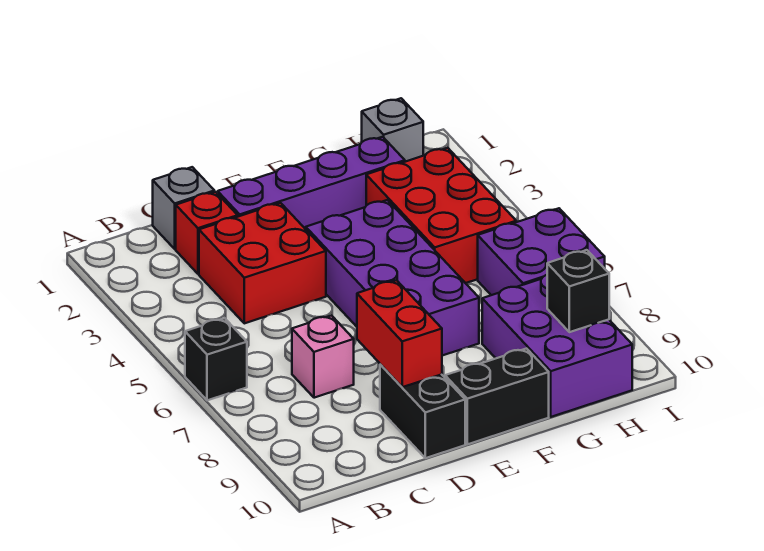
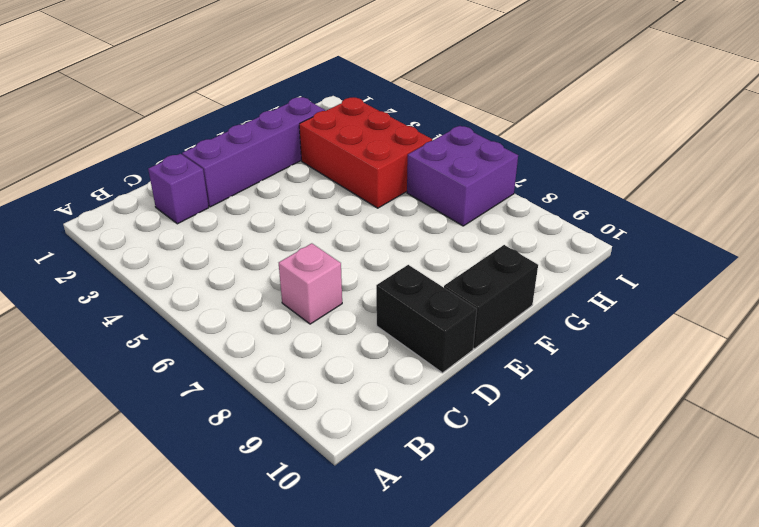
purple 1x1 brick [148,154,209,224] -> red 1x1 brick [176,192,238,274]
none -> black 1x1 brick [185,318,247,400]
none -> grey 1x1 brick [153,167,214,249]
none -> red 2x2 brick [199,203,326,323]

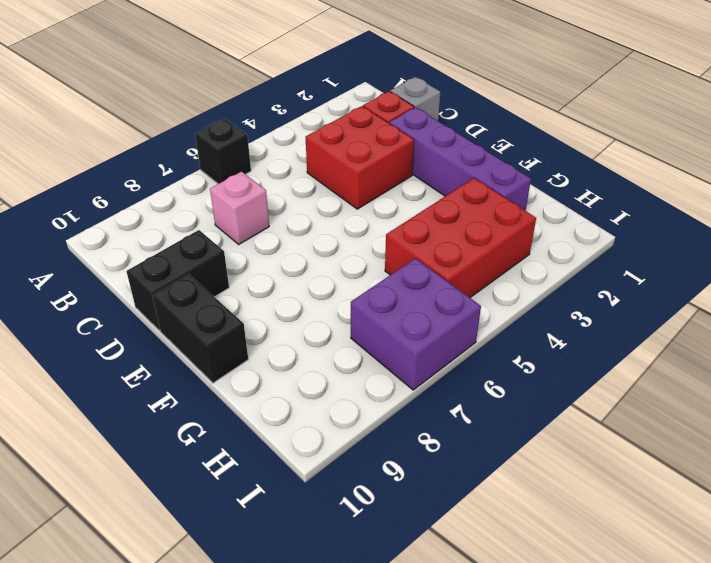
none -> purple 2x4 brick [306,200,479,356]
none -> purple 2x3 brick [482,275,632,417]
none -> grey 1x1 brick [362,98,423,162]

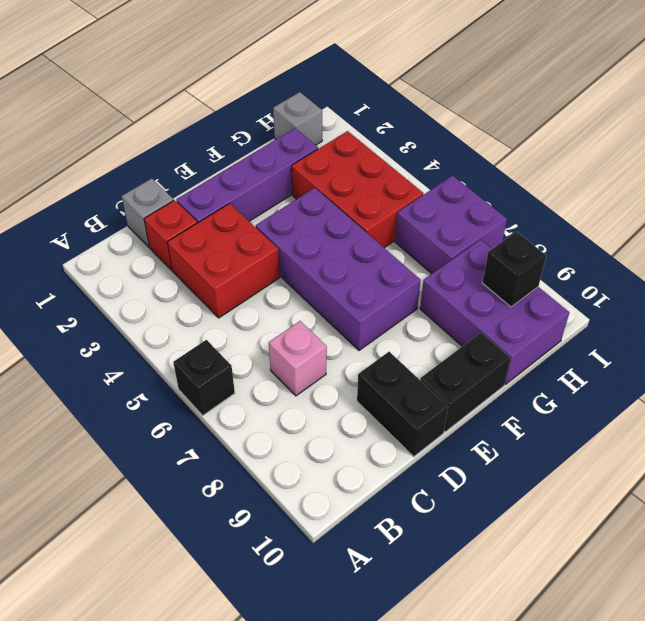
none -> red 1x2 brick [357,280,442,387]

